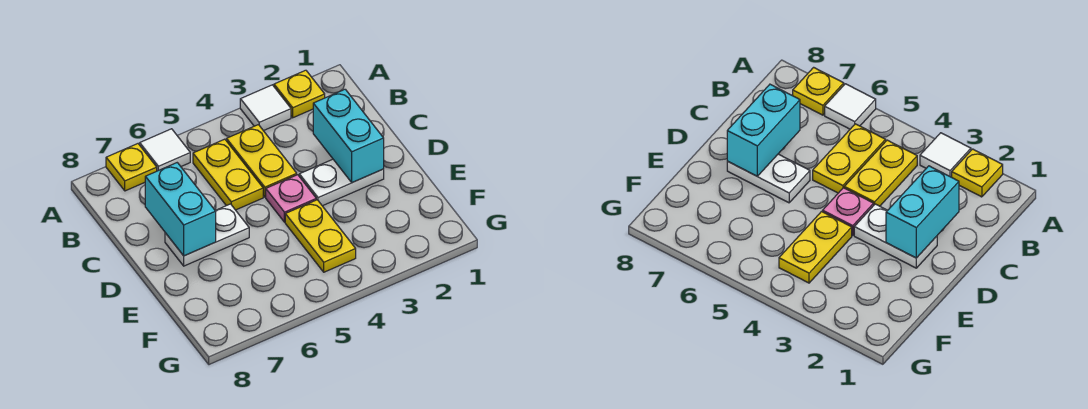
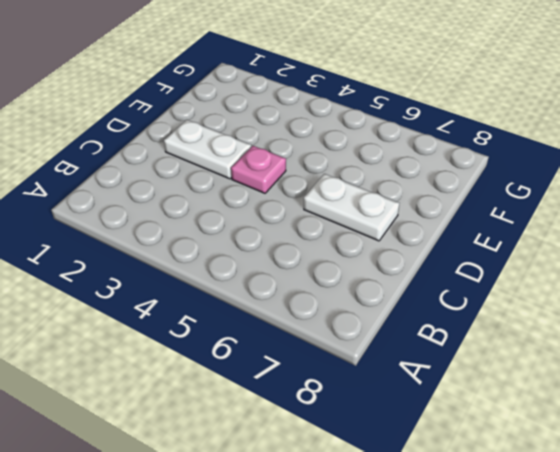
none -> yellow 1x1 plate [274,70,325,118]
none -> white 1x1 tile [240,85,291,131]
none -> white 1x1 tile [140,129,190,171]

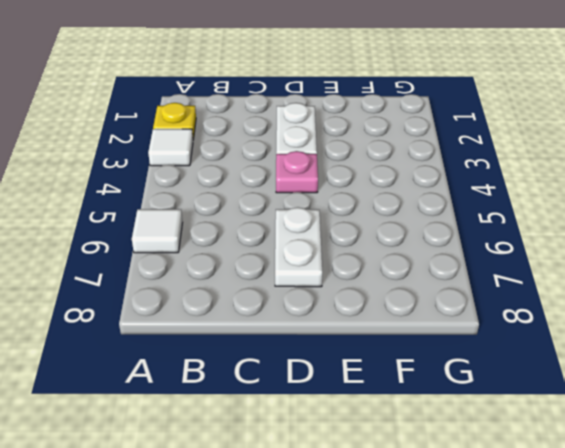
none -> yellow 1x1 plate [106,144,157,191]
none -> yellow 1x2 plate [227,125,297,197]
none -> yellow 1x2 plate [193,139,263,210]

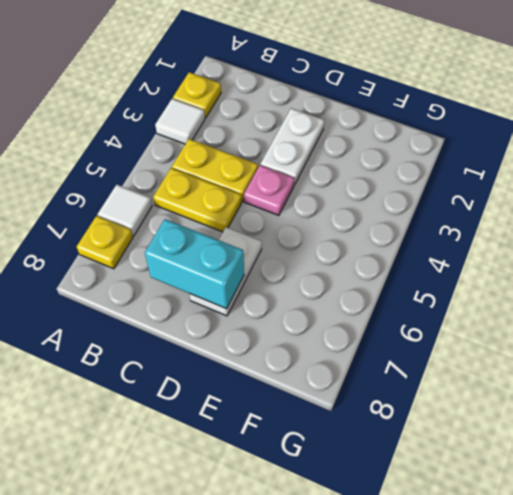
none -> yellow 1x2 plate [285,200,356,272]
none -> cyan 1x2 brick [313,89,384,183]

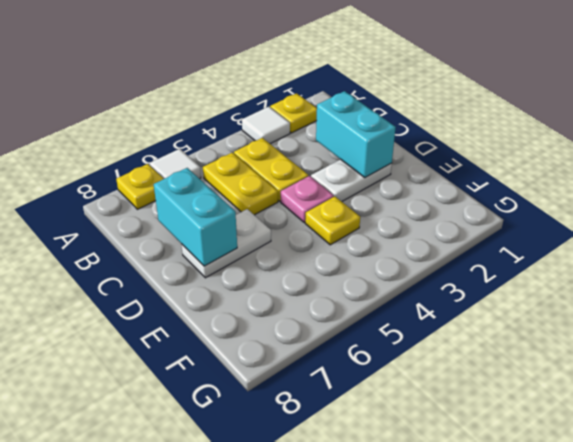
yellow 1x1 plate [305,197,360,245] -> yellow 1x2 plate [285,200,356,272]

